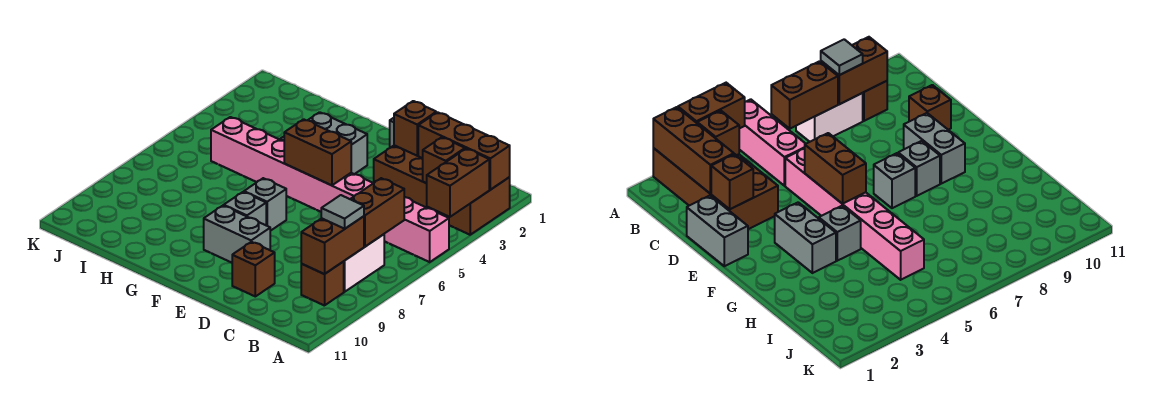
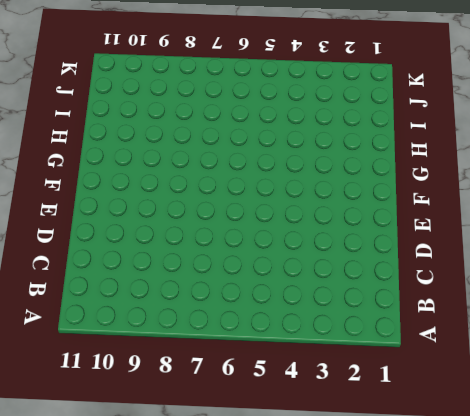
none -> brown 2x4 brick [374,145,510,235]
none -> pink 1x3 brick [384,197,449,262]
none -> white 1x2 brick [343,234,384,292]

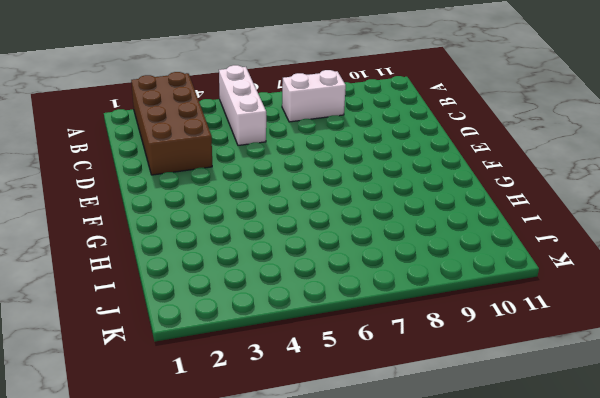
white 1x3 brick [219,65,266,145] -> pink 1x3 brick [384,197,449,262]
none -> brown 1x1 brick [301,262,344,306]
none -> grey 1x2 brick [687,196,748,266]
none -> pink 1x6 brick [211,117,373,212]

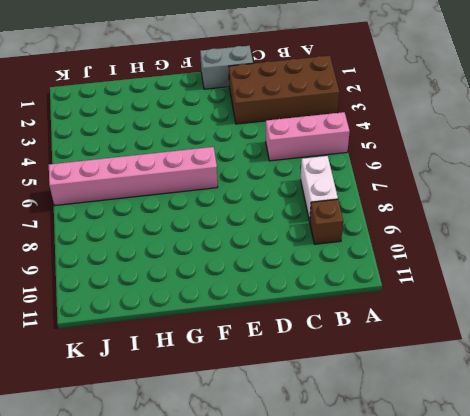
pink 1x6 brick [49,147,218,206] -> pink 1x6 brick moved to [211,117,373,212]
none -> brown 1x1 brick [232,242,275,296]
none -> grey 1x2 brick [204,206,270,263]
none -> grey 1x2 brick [308,112,367,174]

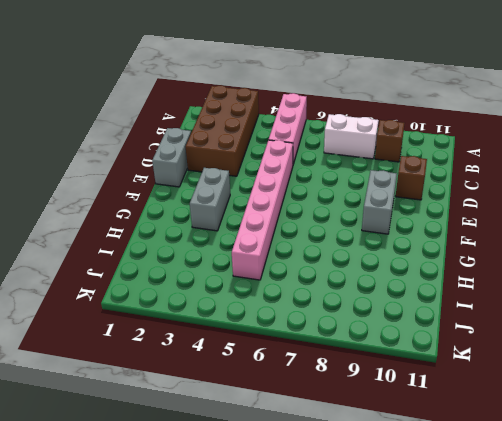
none -> grey 1x1 brick [244,178,286,231]
none -> grey 1x1 brick [224,192,266,225]
none -> grey 1x1 brick [819,206,861,261]

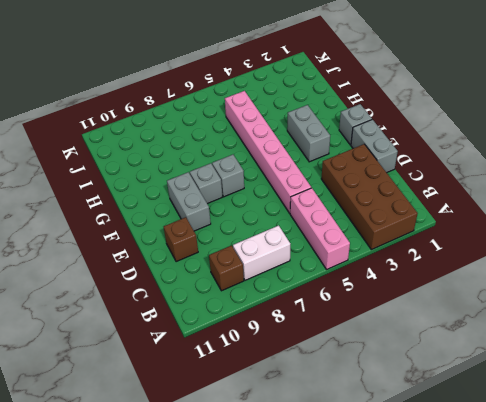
grey 1x1 brick [339,104,372,145] -> grey 1x1 brick moved to [819,206,861,261]
none -> brown 1x3 brick [418,112,510,190]
none -> brown 1x2 brick [426,149,489,217]
none -> brown 1x1 brick [423,137,465,183]

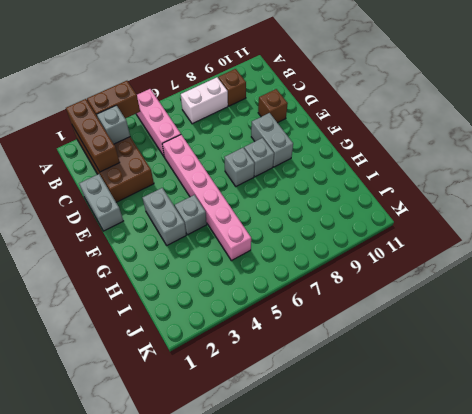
grey 1x1 brick [97,105,130,144] -> brown 1x1 brick [423,137,465,183]
none -> brown 1x2 brick [351,178,404,247]
none -> brown 1x2 brick [301,216,364,274]
none -> brown 1x1 brick [394,101,436,156]

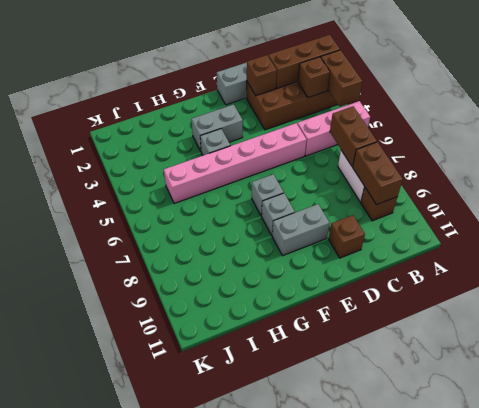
none -> brown 1x2 brick [284,119,351,185]
none -> grey 1x1 tile [321,195,364,229]

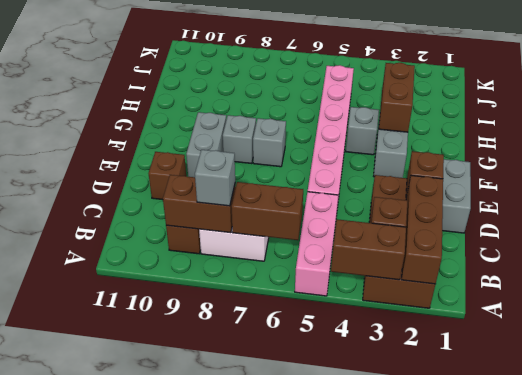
grey 1x1 brick [195,150,235,206] -> grey 1x1 tile [321,195,364,229]
brown 1x2 brick [379,63,415,132] -> brown 1x2 brick moved to [284,119,351,185]

